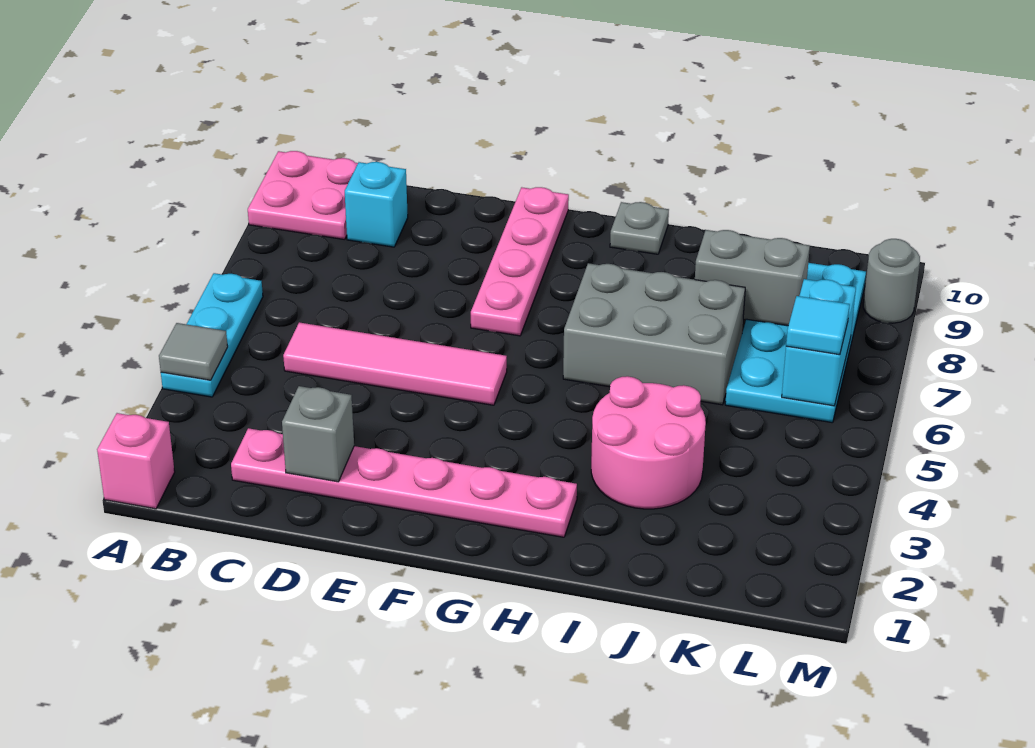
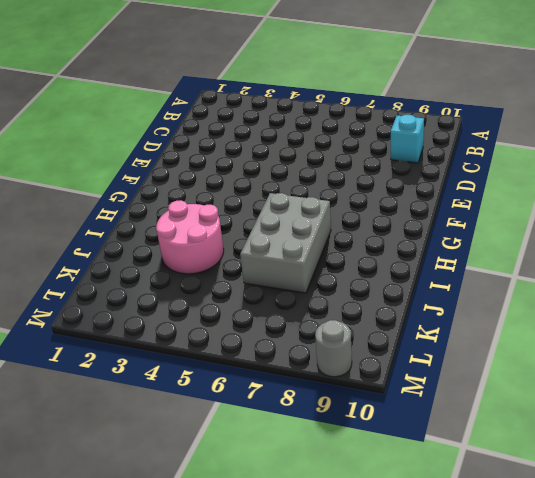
none -> pink 1x1 brick [97,413,175,509]
none -> cyan 1x3 plate [161,273,263,397]
none -> pink 2x2 plate [248,151,358,240]

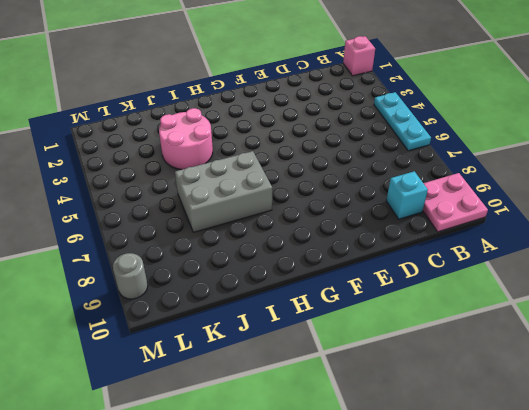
none -> pink 1x6 plate [231,428,577,537]
none -> pink 1x4 tile [283,322,507,405]
none -> pink 1x4 plate [471,187,569,336]

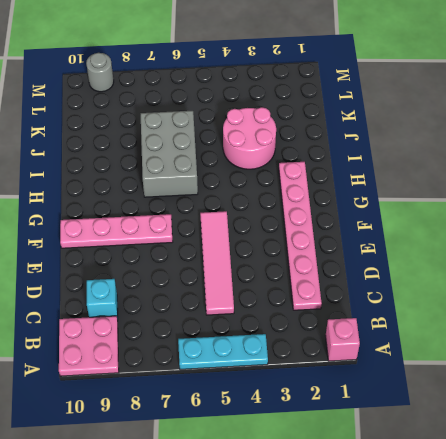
none -> grey 1x1 plate [610,202,669,254]
none -> cyan 2x4 plate [725,263,866,423]
none -> grey 1x1 tile [159,323,228,380]

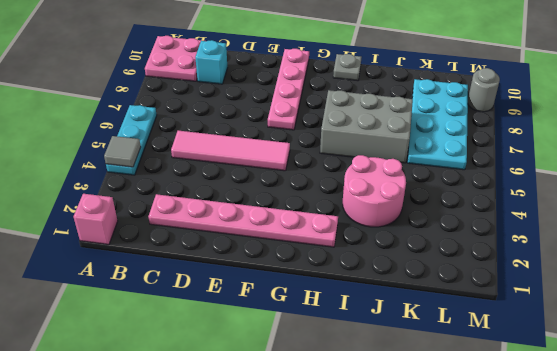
none -> grey 1x1 brick [282,386,354,482]
none -> grey 1x2 brick [695,230,810,326]
none -> cyan 1x2 brick [782,279,856,406]

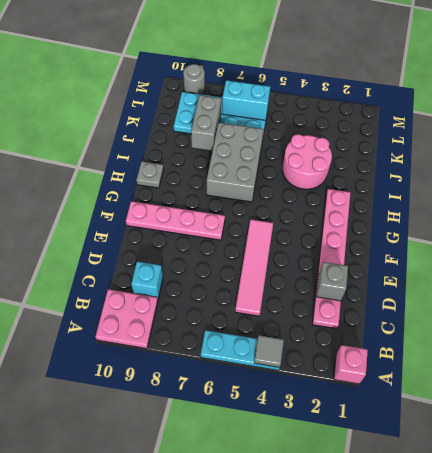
none -> cyan 1x1 tile [786,296,850,355]

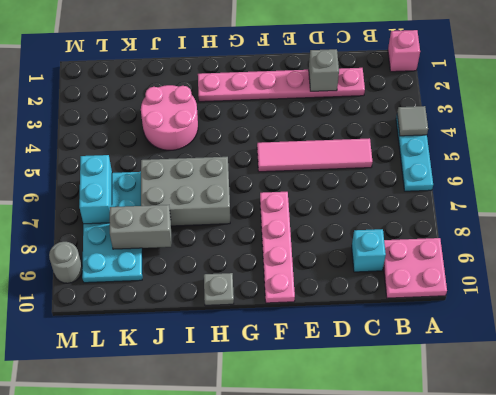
none -> cyan 1x1 tile [786,296,850,355]

